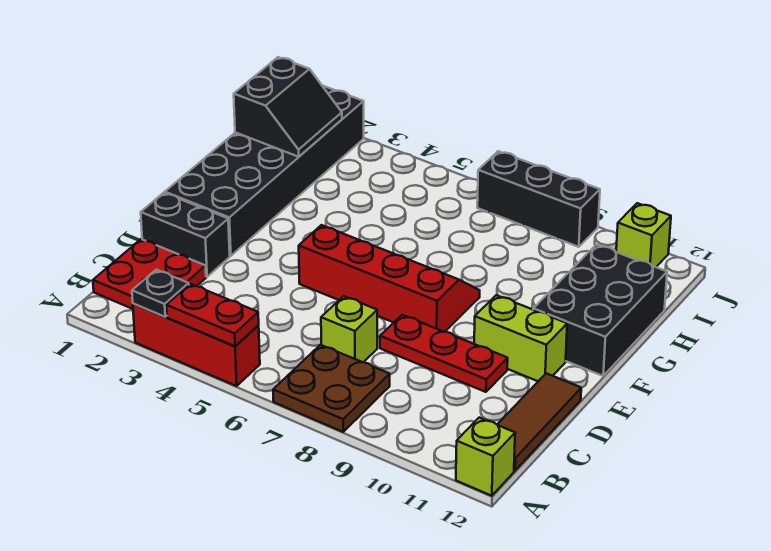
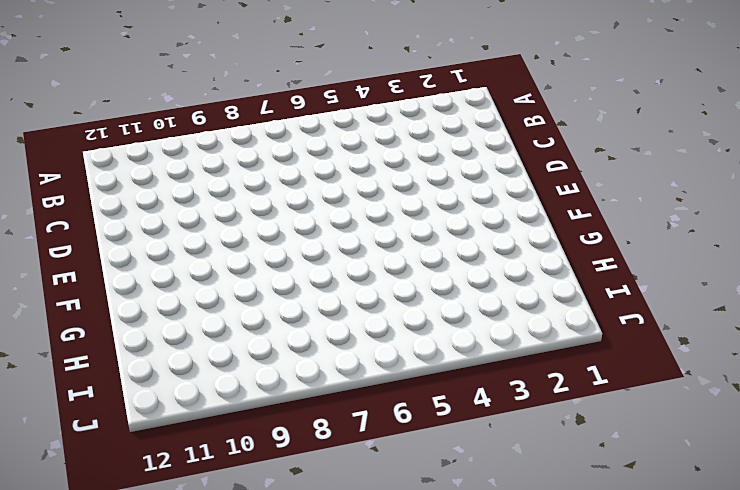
none -> red 1x3 brick [133,304,260,386]
none -> brown 2x2 plate [273,345,390,432]
none -> lime 1x1 brick [456,418,515,496]

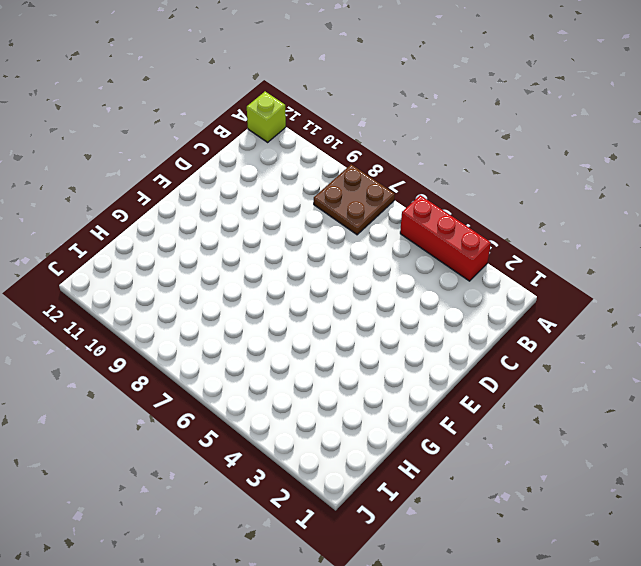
none -> red 2x2 plate [93,239,206,309]
none -> brown 1x3 tile [497,373,581,471]
none -> lime 1x1 brick [321,296,377,362]

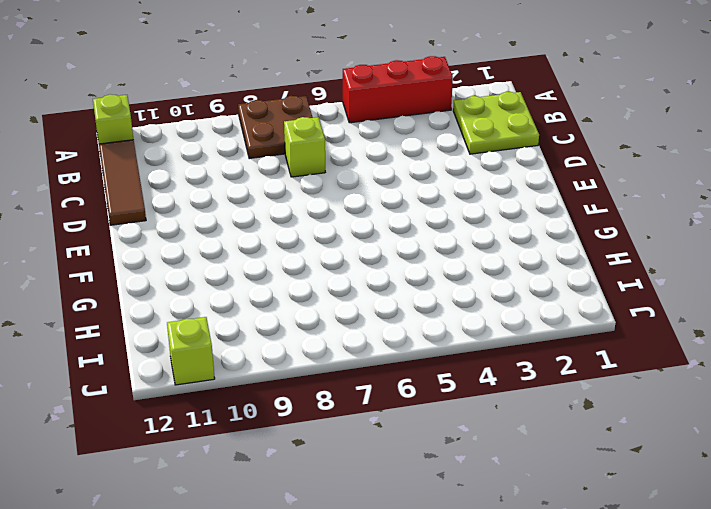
lime 2x2 plate [453,92,539,154] -> red 2x2 plate [93,239,206,309]
none -> black 1x2 brick [141,193,230,277]
none -> red 1x3 plate [380,315,508,392]
none -> black 2x6 brick [165,86,364,256]

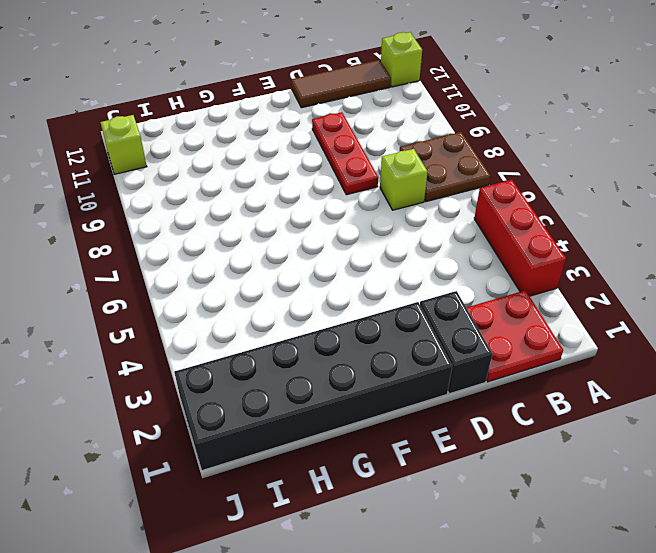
none -> red 2x4 slope [299,225,480,332]
none -> lime 1x2 brick [474,295,567,381]
none -> black 2x3 brick [533,245,667,376]

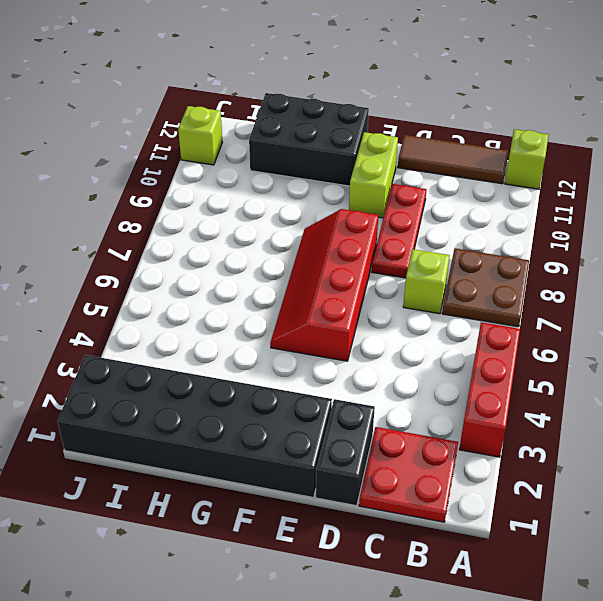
none -> black 1x3 brick [477,151,600,247]
none -> black 1x1 plate [132,270,189,317]
none -> red 1x2 plate [166,284,259,346]

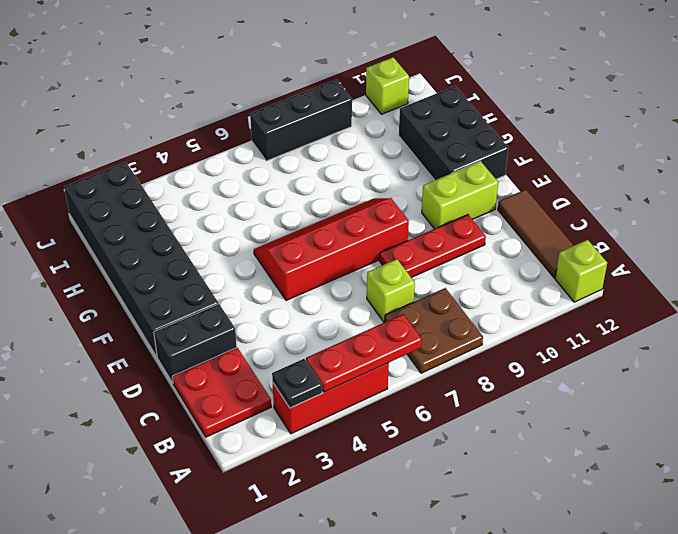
red 1x3 plate [306,314,422,392] -> red 1x2 plate [166,284,259,346]
none -> black 2x2 slope [234,57,342,157]

